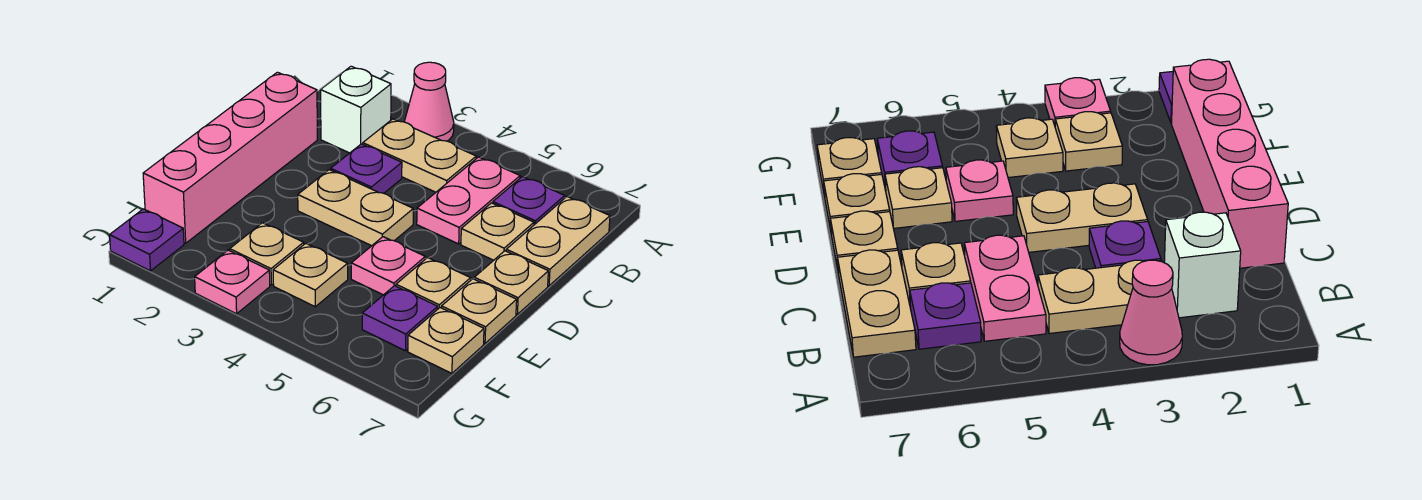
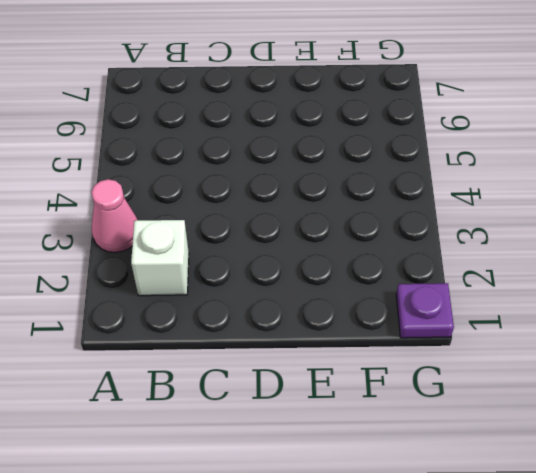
none -> tan 1x2 plate [363,119,476,192]
none -> pink 1x2 plate [417,157,520,244]
none -> purple 1x1 plate [493,177,565,225]

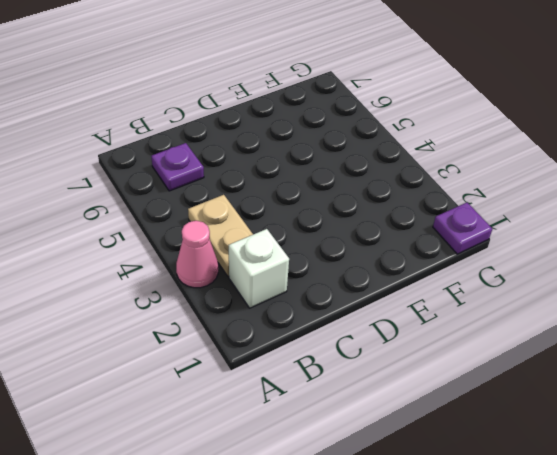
none -> pink 1x2 plate [417,157,520,244]
none -> tan 1x2 plate [506,197,610,286]
none -> pink 1x4 brick [143,72,317,243]

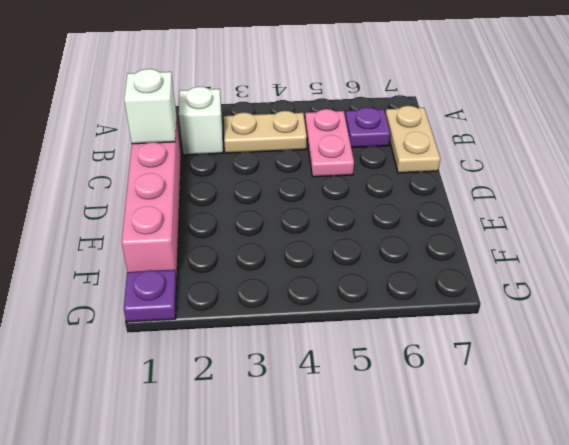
white 1x1 brick [124,69,176,144] -> none
none -> pink 1x1 cone [404,62,454,141]
none -> purple 1x1 plate [331,144,402,193]
none -> tan 1x1 plate [461,203,534,260]

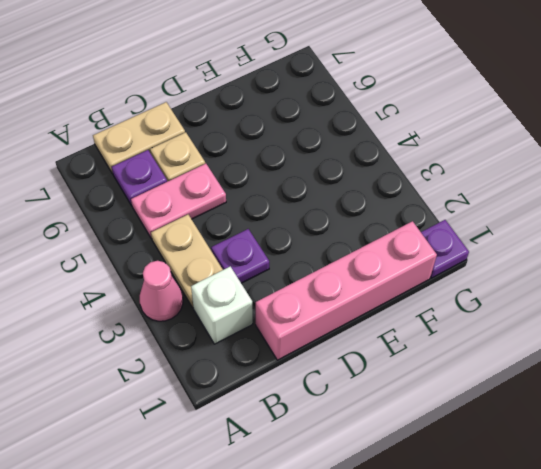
none -> tan 1x2 plate [298,170,413,246]
none -> tan 1x1 plate [474,251,548,314]
none -> pink 1x1 plate [351,237,425,295]

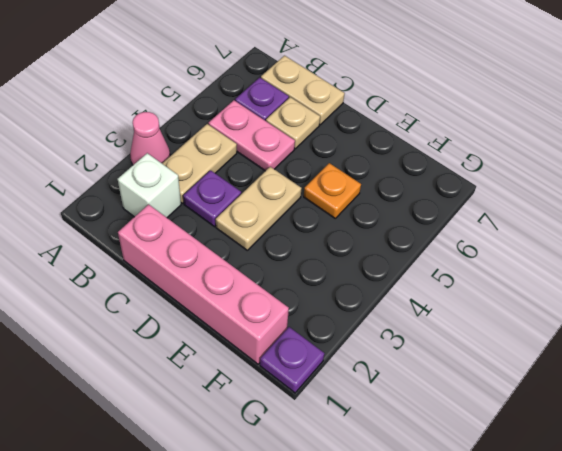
orange 1x1 plate [304,163,361,218] -> pink 1x1 plate [351,237,425,295]
none -> tan 1x1 plate [474,251,548,314]
none -> tan 1x1 plate [396,258,471,309]
none -> tan 1x1 plate [442,279,517,344]

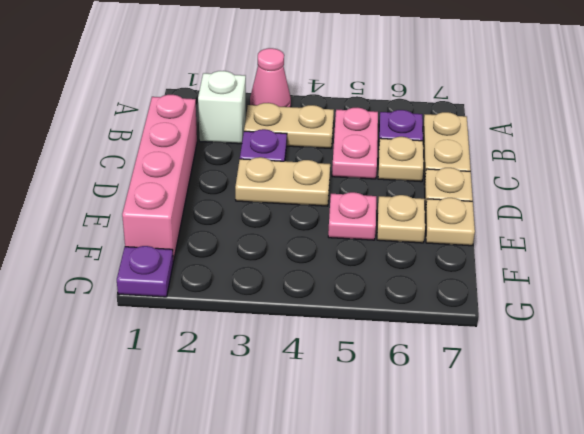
none -> tan 1x1 plate [230,223,304,285]
none -> tan 1x1 plate [273,243,348,307]
none -> purple 1x1 plate [362,286,438,351]

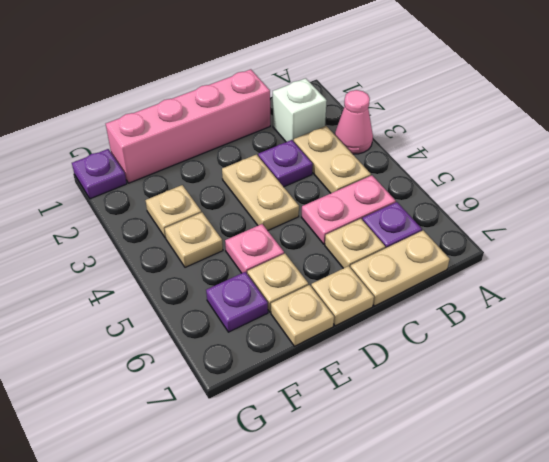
none -> tan 1x1 plate [408,308,484,373]
none -> pink 1x1 plate [195,250,270,314]

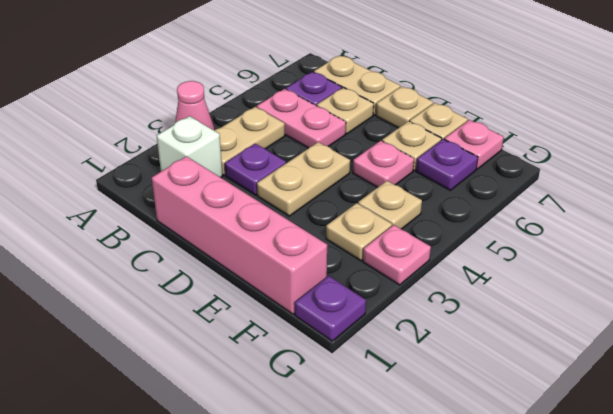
pink 1x1 plate [445,120,504,169] -> tan 1x1 plate [408,308,484,373]

